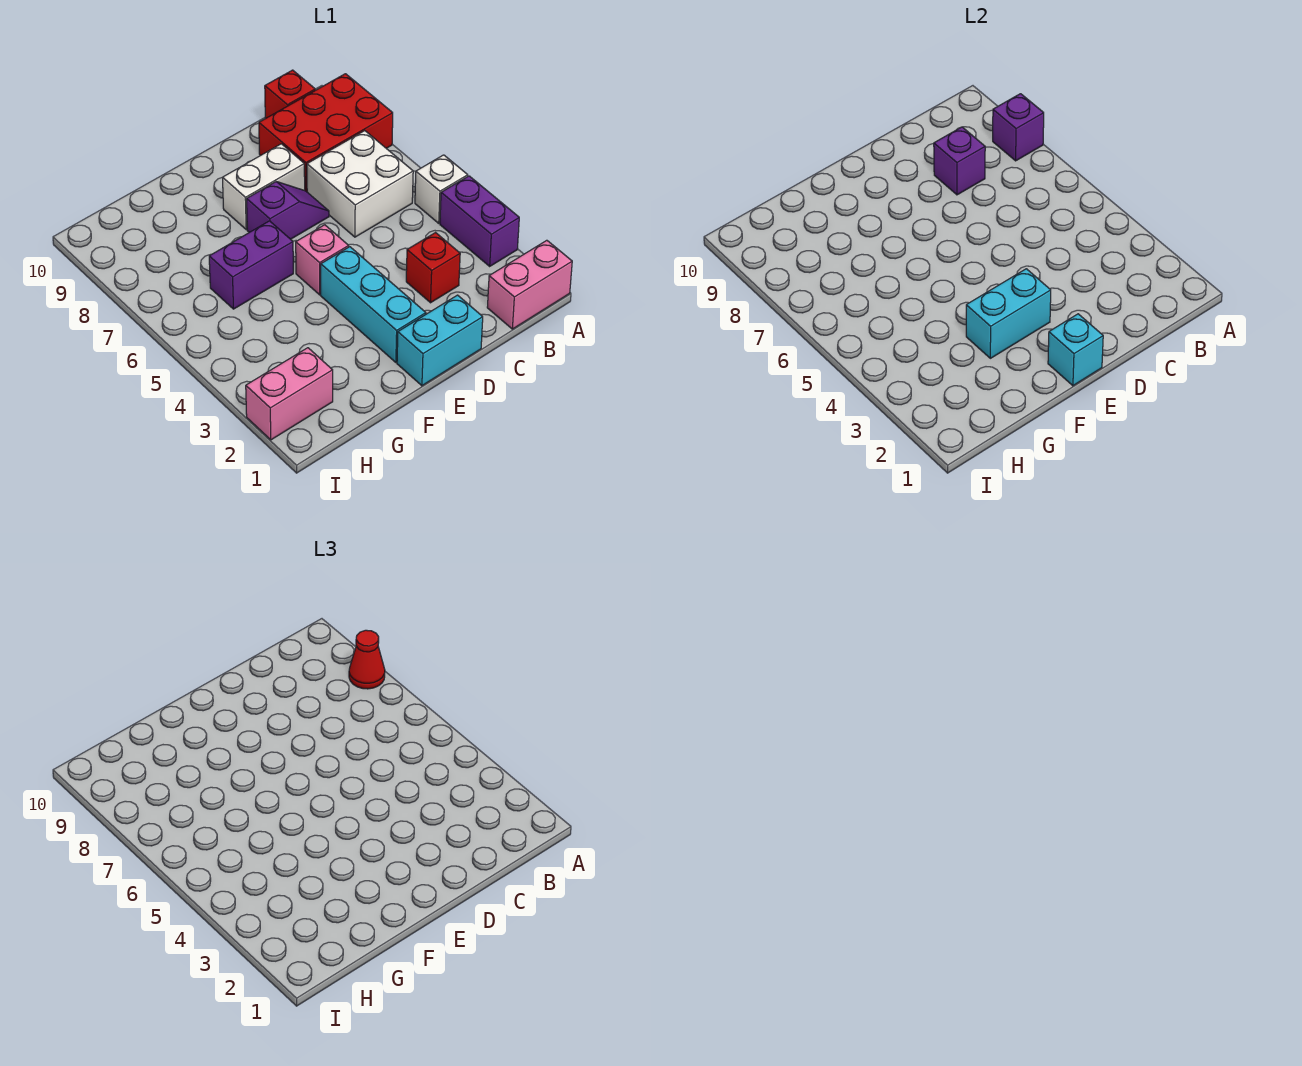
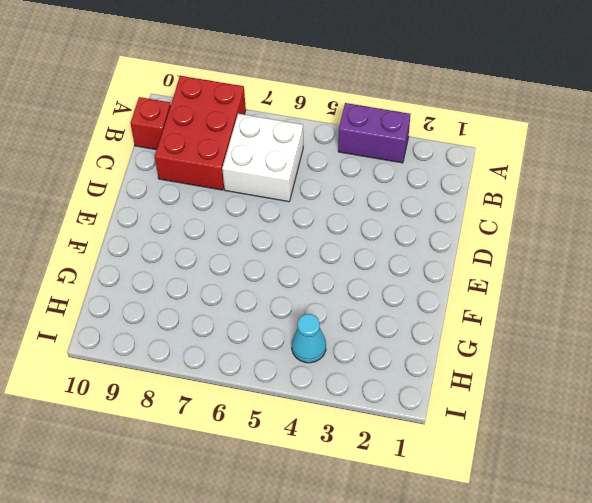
cyan 1x1 cone [292,314,326,363] -> none
none -> pink 1x2 brick [487,240,572,329]
none -> white 1x1 brick [415,155,468,223]
none -> red 1x1 brick [406,233,460,303]

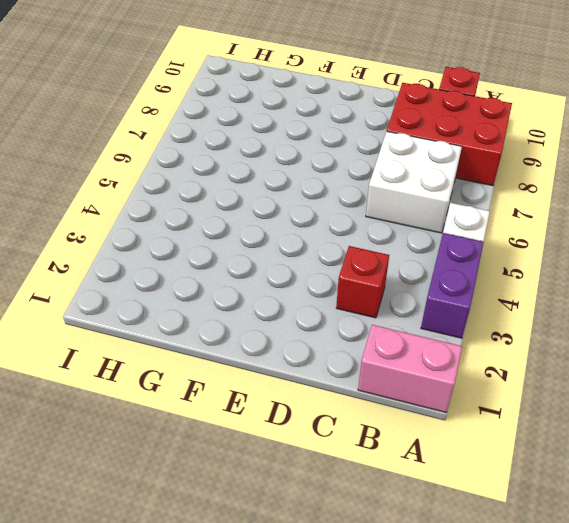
none -> cyan 1x2 brick [397,295,483,386]
none -> purple 1x2 slope [247,182,329,239]
none -> white 1x2 brick [223,144,305,229]

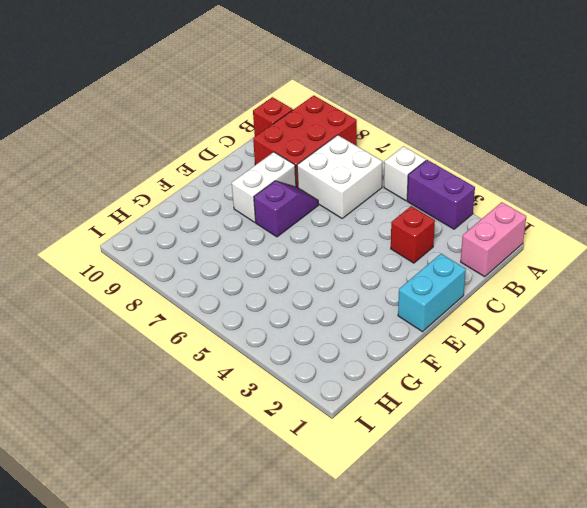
none -> cyan 1x3 brick [321,247,426,362]
none -> pink 1x1 brick [296,225,349,295]
none -> purple 1x2 brick [209,221,293,309]

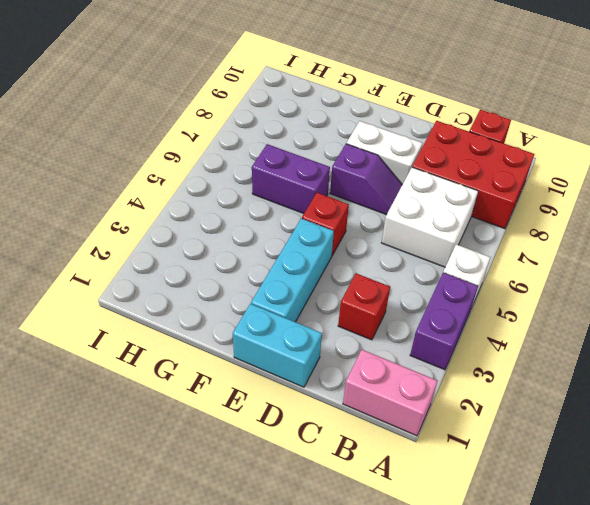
red 1x1 brick [302,193,349,255] -> pink 1x1 brick [296,225,349,295]
none -> pink 1x2 brick [246,348,333,440]
none -> purple 1x1 brick [993,94,1044,161]
none -> purple 1x1 brick [934,127,985,195]

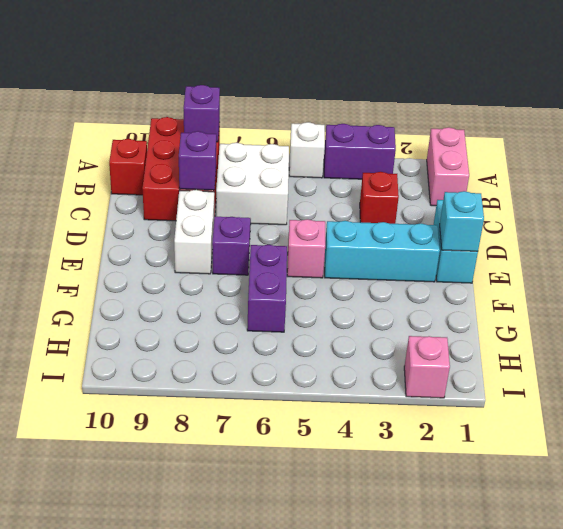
pink 1x1 brick [404,336,450,398] -> pink 1x2 brick [246,348,333,440]
none -> cyan 1x2 brick [966,269,1051,358]
none -> red 1x1 cone [349,630,385,689]

